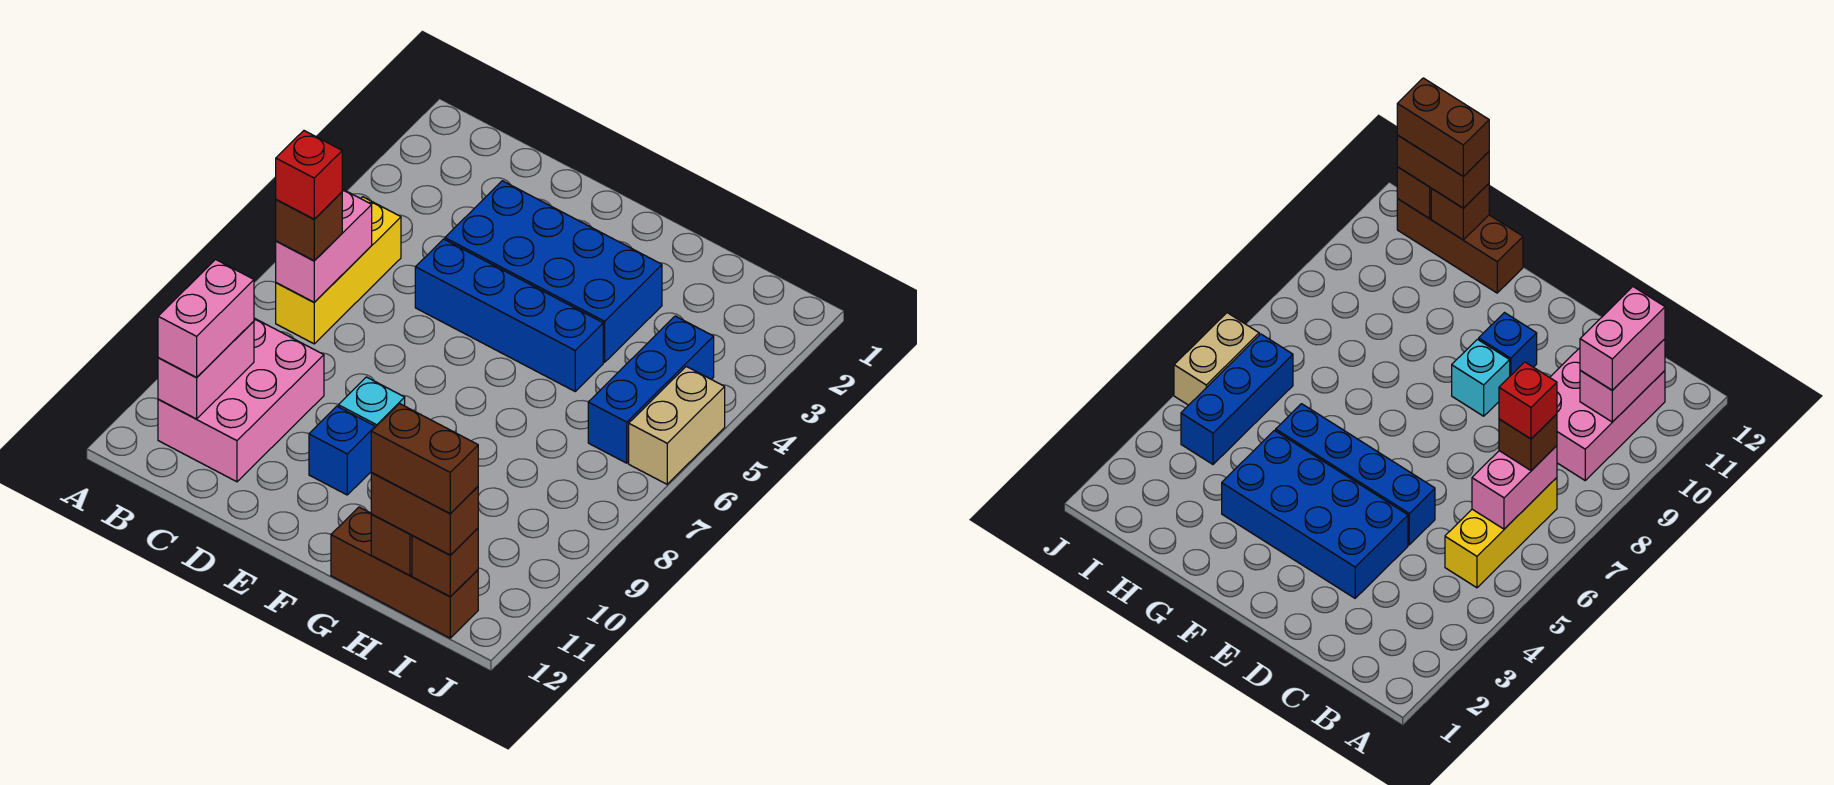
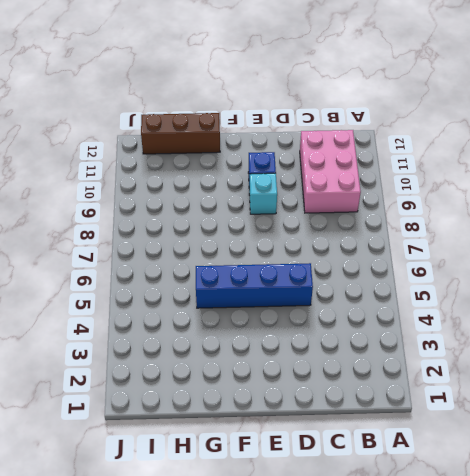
none -> yellow 1x3 brick [276,197,401,344]
none -> blue 2x4 brick [445,181,662,362]
none -> blue 1x3 brick [588,316,714,463]

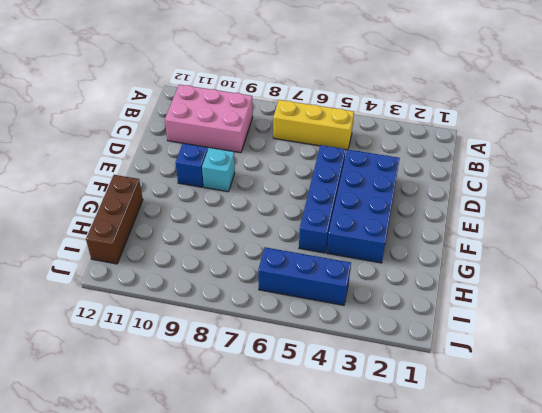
none -> tan 1x2 brick [629,366,725,484]
none -> pink 1x2 brick [276,189,372,302]
none -> pink 1x2 brick [158,321,254,419]

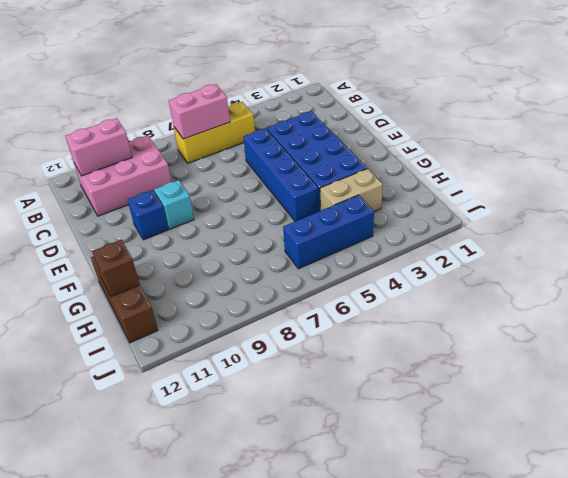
tan 1x2 brick [320,169,383,212] -> tan 1x2 brick moved to [629,366,725,484]
none -> brown 1x1 brick [412,528,478,597]
none -> brown 1x1 brick [276,192,342,261]
none -> pink 1x2 brick [158,260,254,377]

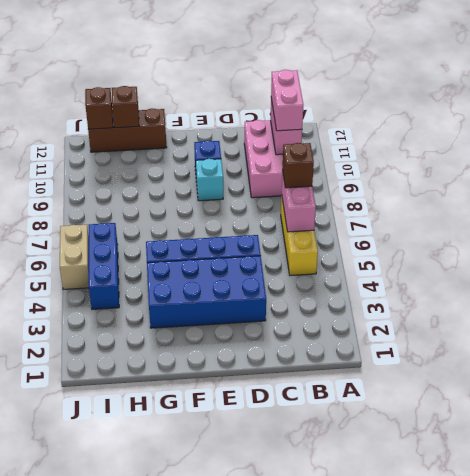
none -> brown 1x2 brick [371,473,478,555]
none -> red 1x1 brick [276,131,342,219]
none -> brown 1x2 brick [371,404,478,514]

